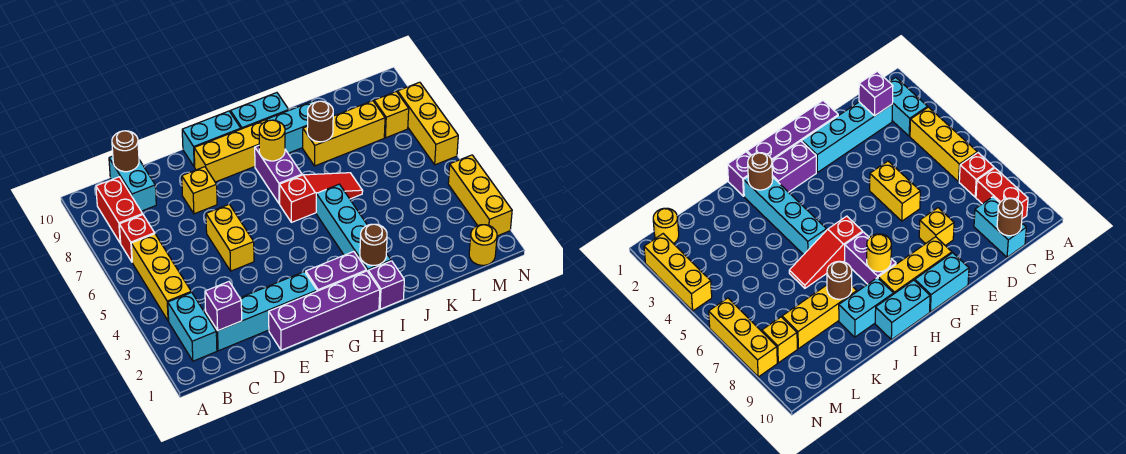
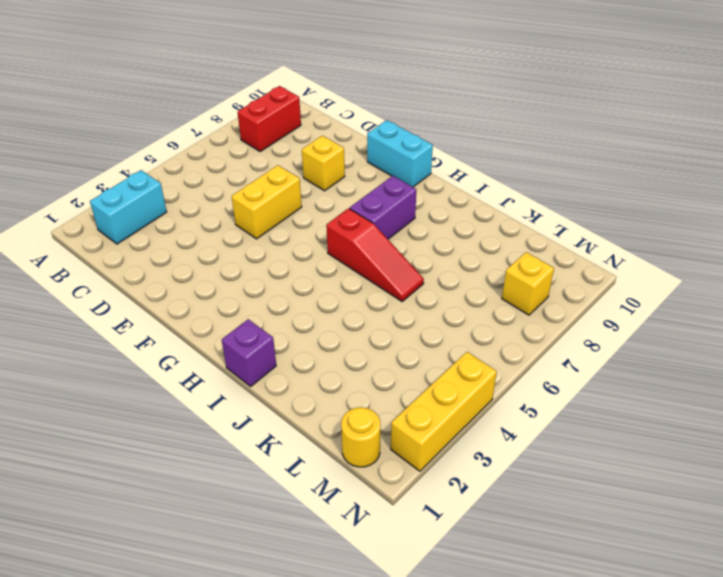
none -> yellow 1x3 brick [131,234,191,321]
none -> red 1x1 brick [119,215,155,262]
none -> cyan 1x4 brick [206,272,317,351]

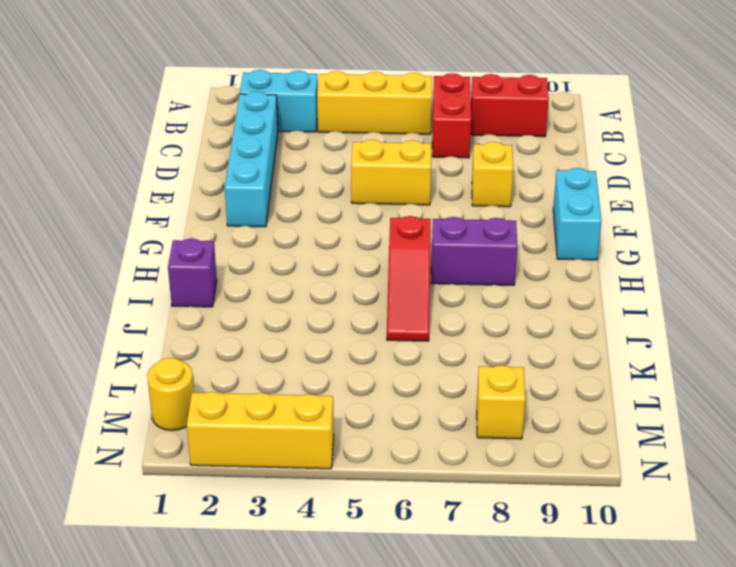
red 1x2 brick [432,73,471,158] -> red 1x1 brick [119,215,155,262]
none -> cyan 1x2 brick [109,156,156,211]
none -> purple 1x4 brick [269,271,380,350]
none -> yellow 1x3 brick [194,120,266,182]

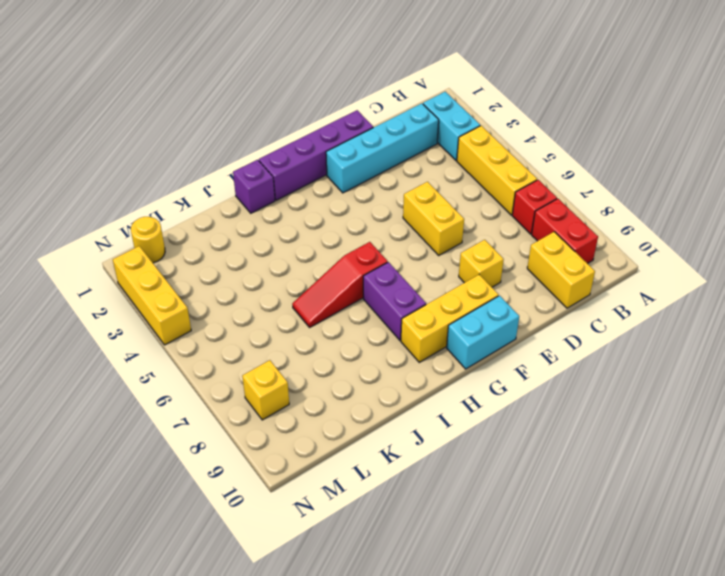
yellow 1x2 brick [527,232,595,308] -> cyan 1x2 brick [109,156,156,211]
none -> purple 1x2 brick [306,252,367,291]
none -> cyan 1x2 brick [230,93,289,129]
none -> cyan 1x4 brick [316,184,391,271]

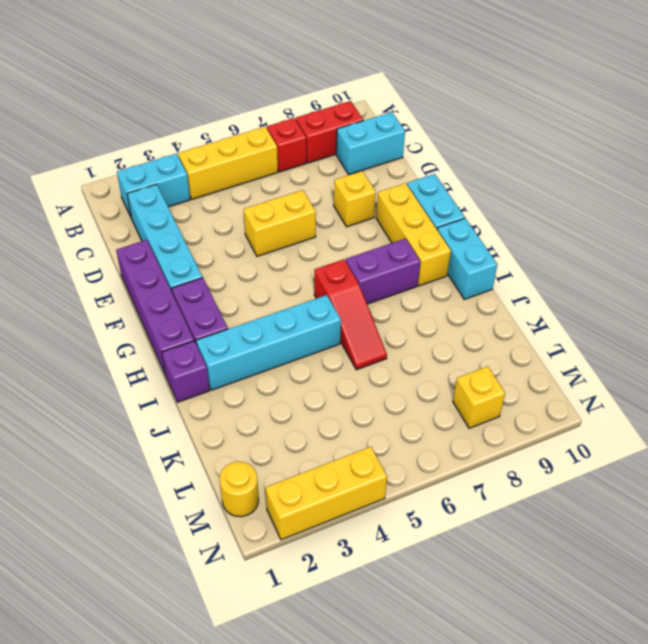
none -> cyan 1x2 brick [267,101,314,153]
none -> yellow 1x3 brick [303,101,385,166]
none -> yellow 1x3 brick [398,82,458,165]

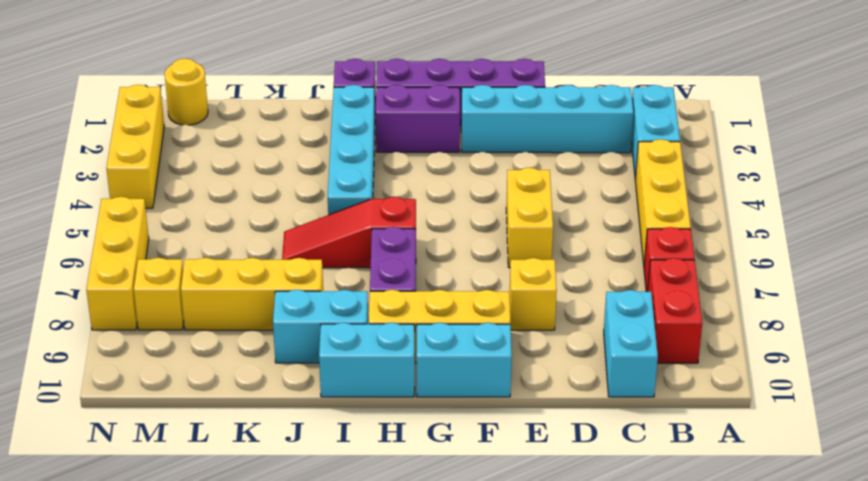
none -> purple 1x1 brick [205,282,242,330]
none -> brown 1x1 round brick [112,131,139,172]
none -> yellow 1x1 round brick [259,120,285,161]

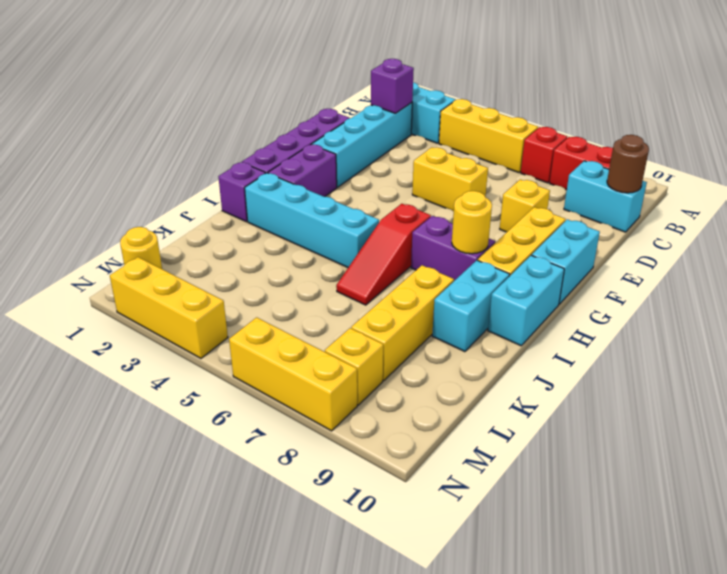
none -> brown 1x1 round brick [360,224,387,265]
none -> brown 1x1 round brick [307,101,333,142]

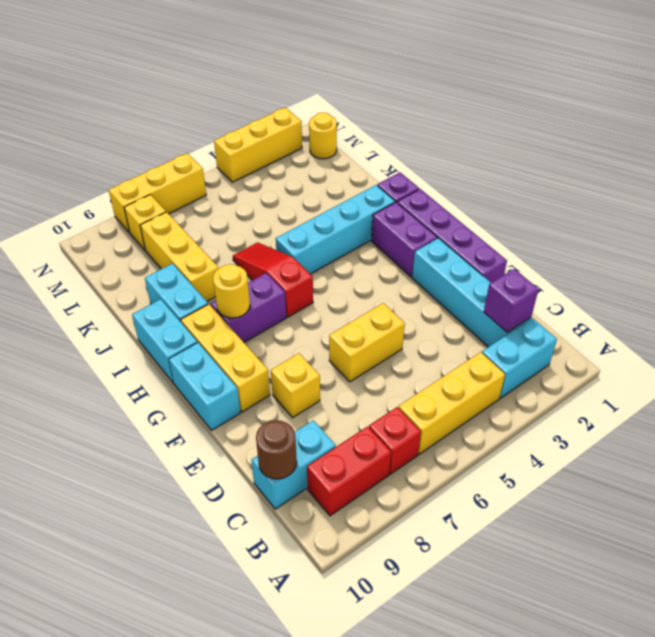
none -> brown 1x1 round brick [360,224,387,265]
none -> brown 1x1 round brick [307,101,333,142]

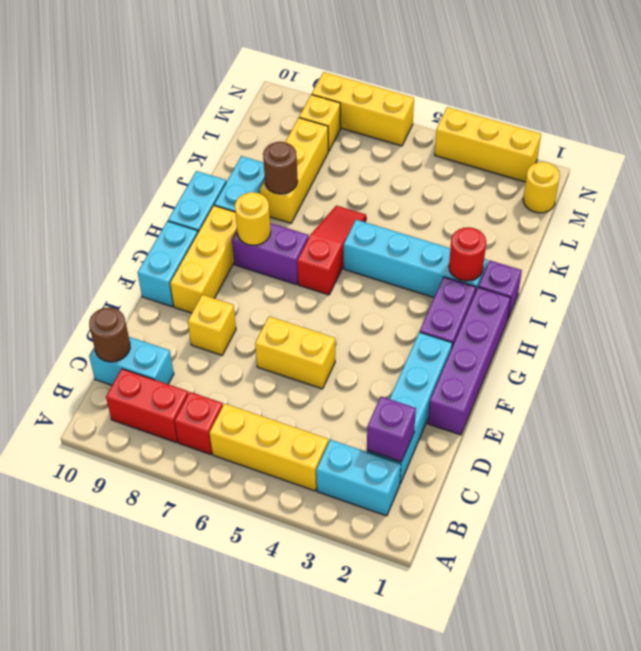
red 1x1 round brick [449,227,486,281] -> brown 1x1 round brick [360,224,387,265]

